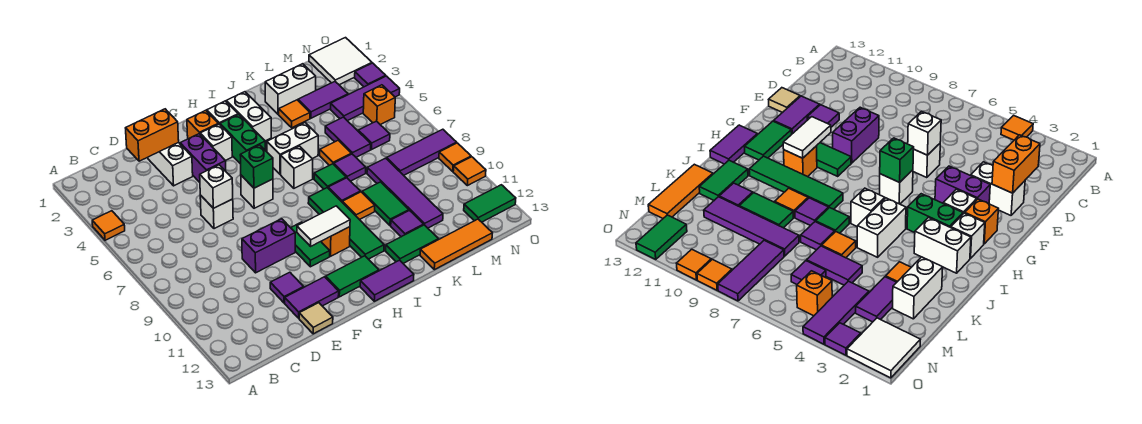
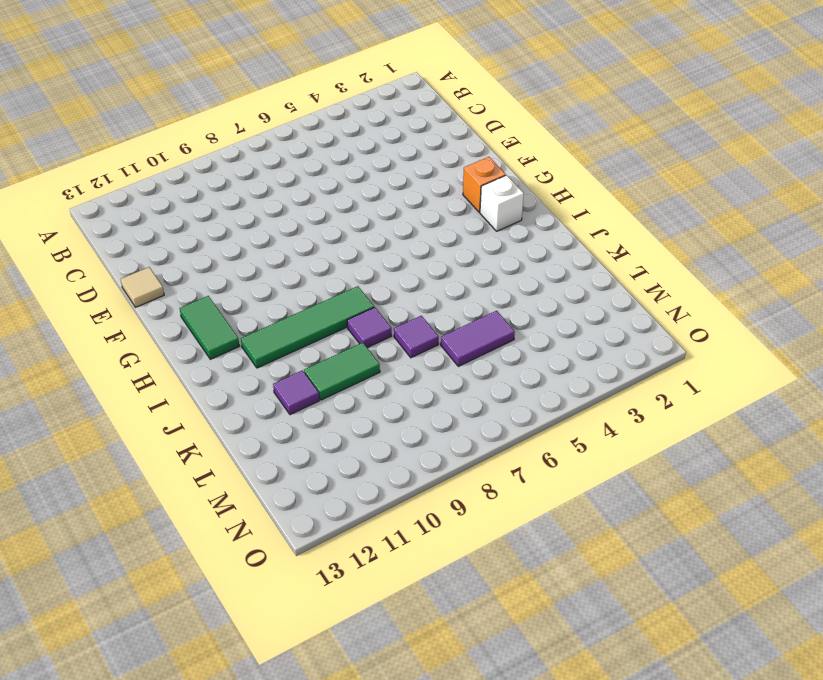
none -> orange 1x1 tile [92,211,125,240]
none -> white 1x2 brick [148,142,193,186]
none -> white 1x1 brick [200,195,233,229]
none -> purple 1x2 brick [242,219,295,273]

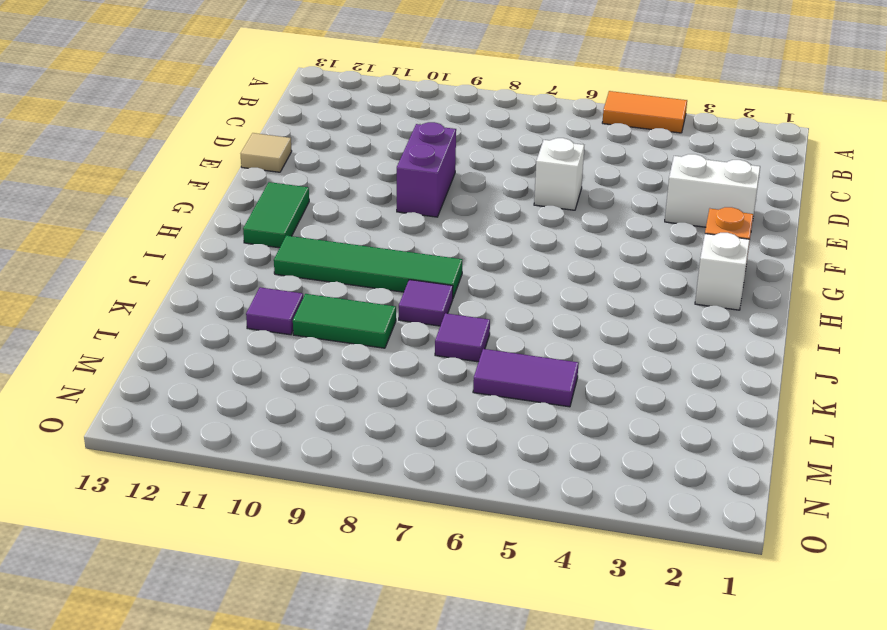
orange 1x2 tile [602,91,687,133] -> orange 1x1 tile [92,211,125,240]
none -> purple 1x1 tile [270,272,304,303]
none -> purple 1x2 tile [285,277,339,318]
none -> purple 1x2 brick [180,134,226,182]
none -> white 1x1 brick [200,124,232,160]

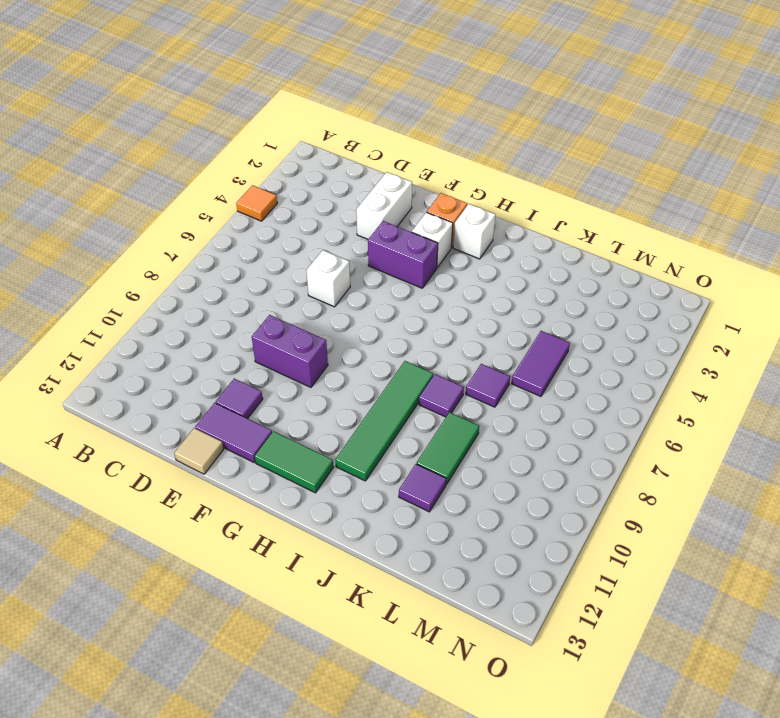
purple 1x2 brick [368,221,438,288] -> purple 1x2 brick turned to [180,134,226,182]
none -> white 1x1 brick [241,175,273,208]
none -> green 1x2 tile [291,222,330,267]
none -> green 1x2 brick [220,114,265,164]
none -> orange 1x1 brick [321,227,350,256]

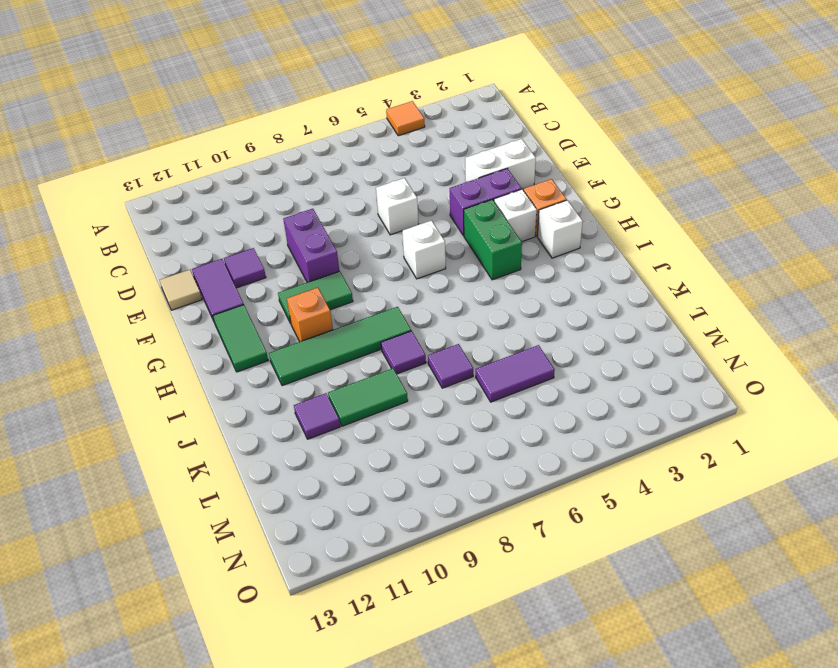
green 1x2 brick [464,200,522,280] -> green 1x2 brick turned to [220,114,265,164]
none -> purple 1x2 tile [360,260,414,301]
none -> white 1x2 brick [226,92,271,141]
none -> white 1x2 brick [267,123,318,174]
none -> white 1x1 brick [281,146,313,188]

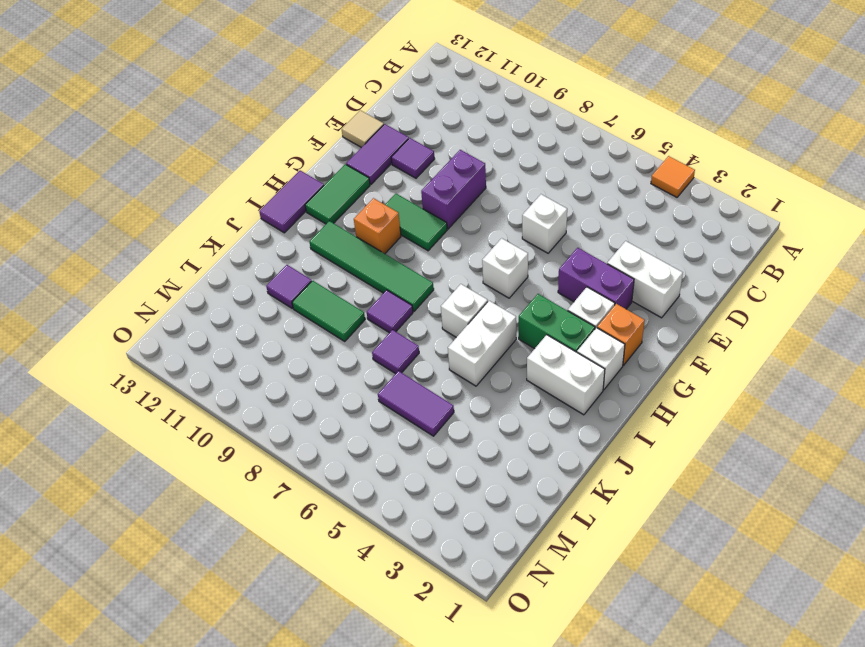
none -> green 1x1 tile [314,164,346,189]
none -> orange 1x1 tile [342,192,375,220]
none -> green 1x2 tile [386,225,438,263]
none -> white 1x2 brick [265,64,316,114]

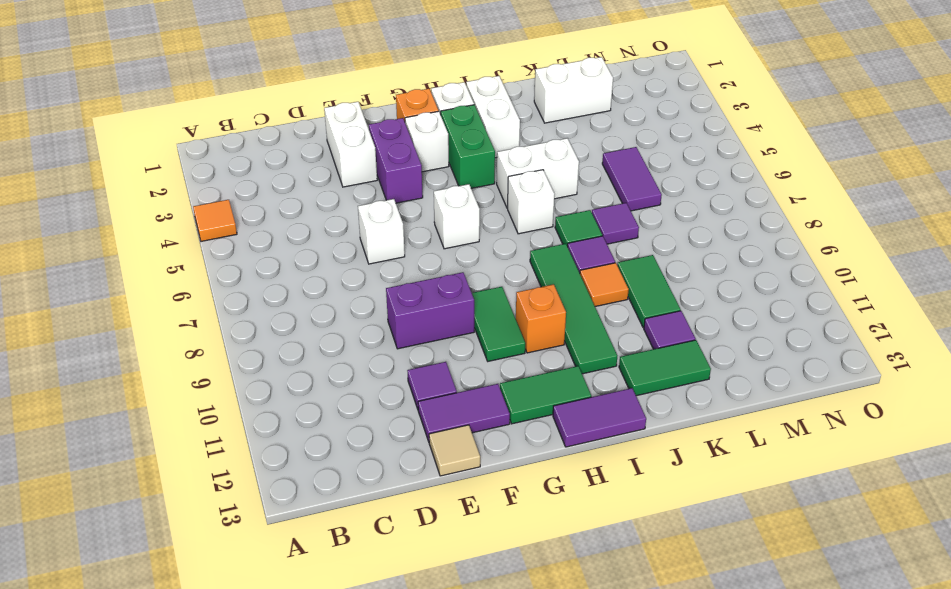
none -> orange 1x1 tile [279,100,310,128]
none -> orange 1x1 tile [320,140,352,165]
none -> orange 1x3 tile [420,219,492,270]
none -> purple 1x2 tile [298,82,348,118]

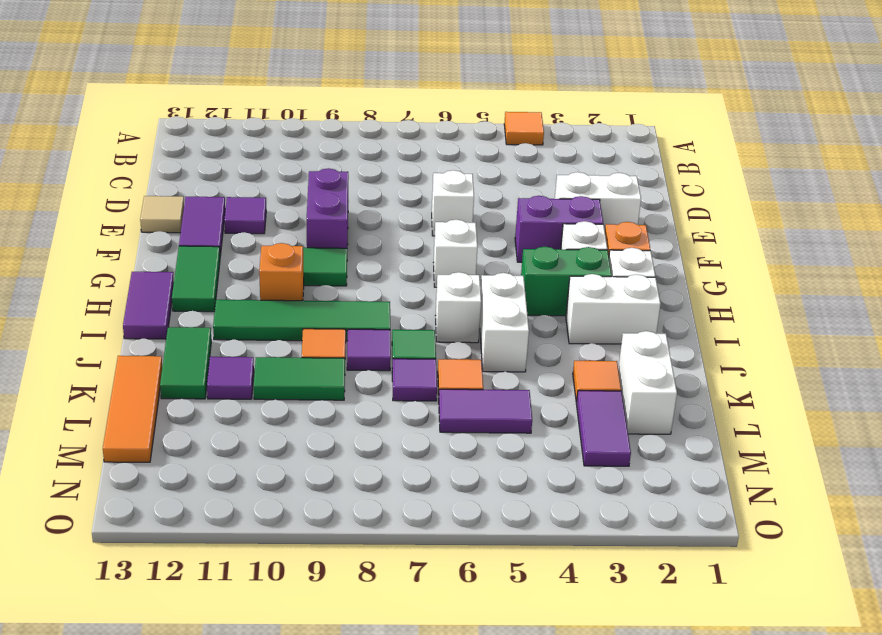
none -> purple 1x4 tile [367,158,443,228]
none -> purple 1x3 tile [331,76,400,121]
none -> purple 1x1 tile [358,121,390,149]
none -> purple 1x3 tile [387,129,457,175]

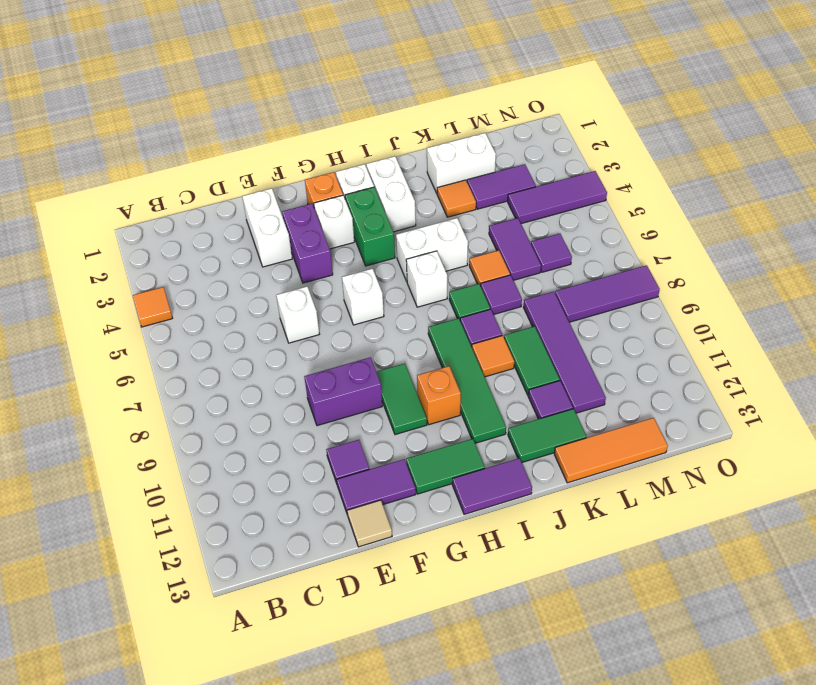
none -> white 2x2 tile [309,38,372,85]
none -> orange 1x1 brick [363,85,395,125]
none -> green 1x2 tile [464,185,516,222]
none -> purple 1x1 tile [355,63,386,87]

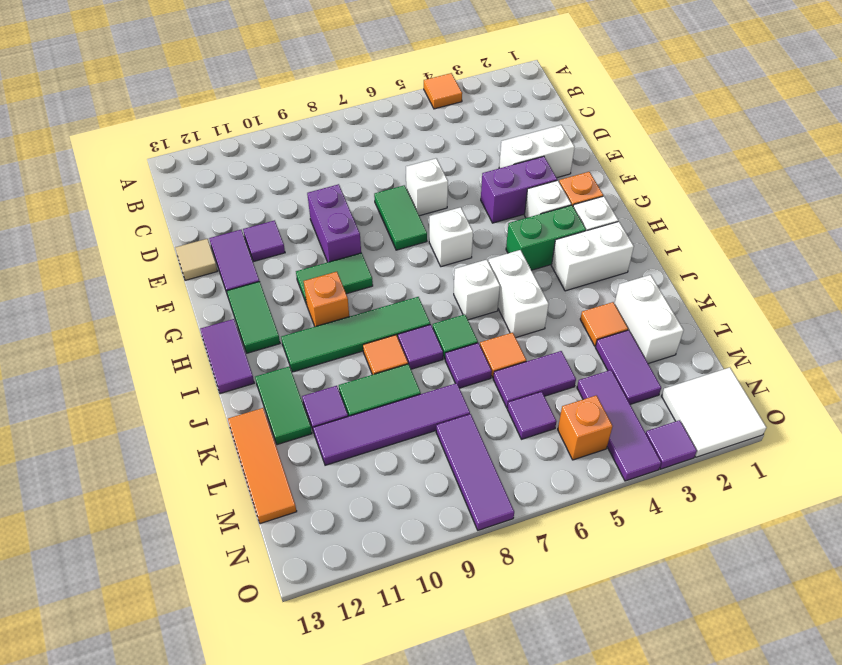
green 1x2 tile [374,185,427,250] -> green 1x2 tile moved to [464,185,516,222]
none -> orange 1x1 tile [439,143,471,171]
none -> orange 1x1 tile [453,157,486,186]
none -> orange 1x2 brick [126,109,179,161]
none -> white 1x1 brick [200,165,233,208]

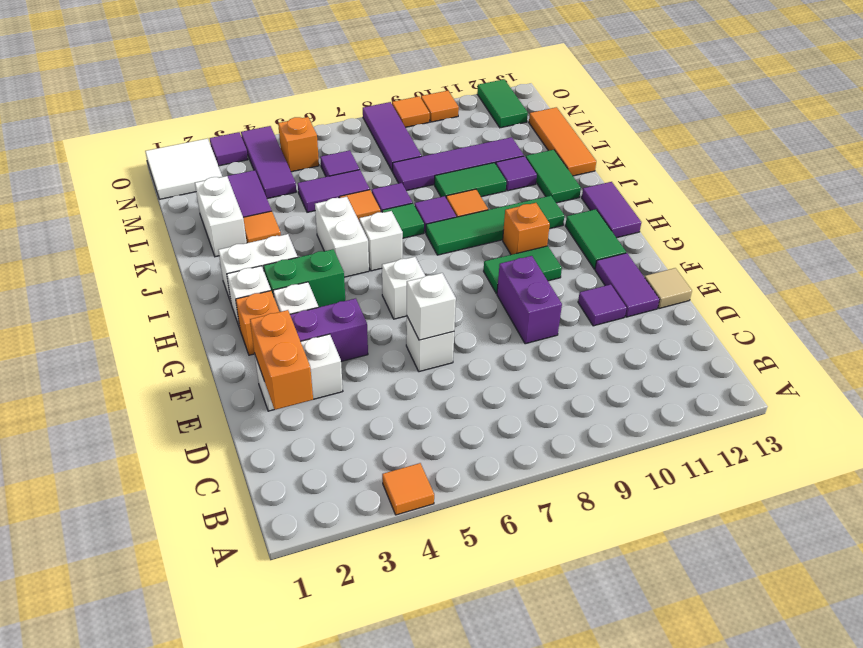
none -> green 1x1 brick [240,145,273,188]
none -> white 1x2 tile [297,206,350,246]

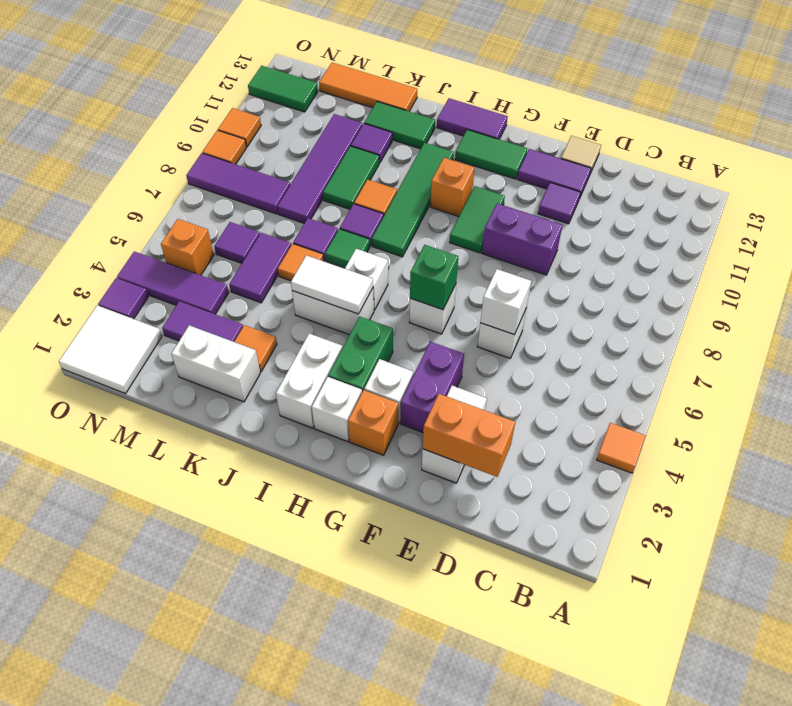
white 1x2 tile [291,255,373,314] -> white 1x2 tile moved to [297,206,350,246]

